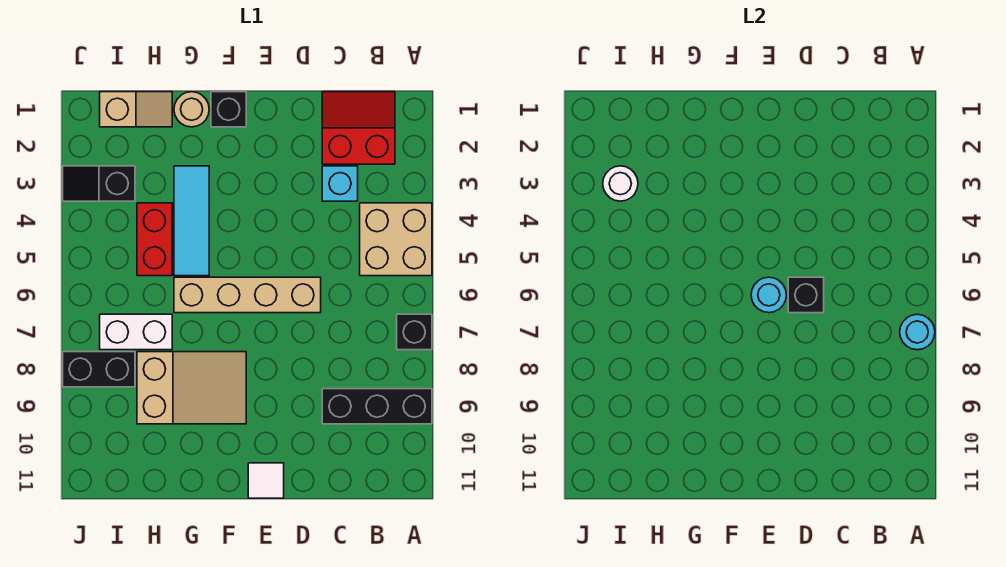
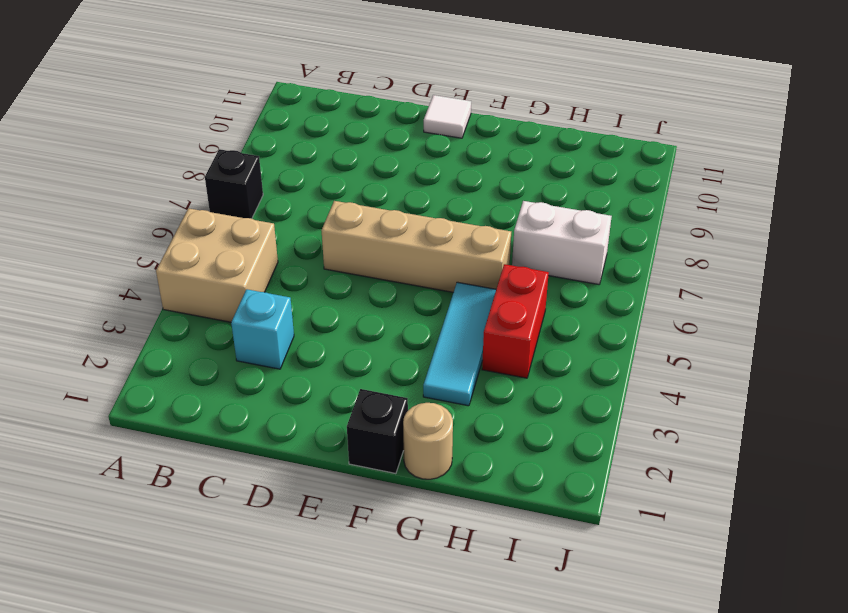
none -> black 1x3 brick [322,389,432,424]
none -> red 2x2 slope [322,92,395,164]
none -> tan 2x3 slope [137,352,246,424]

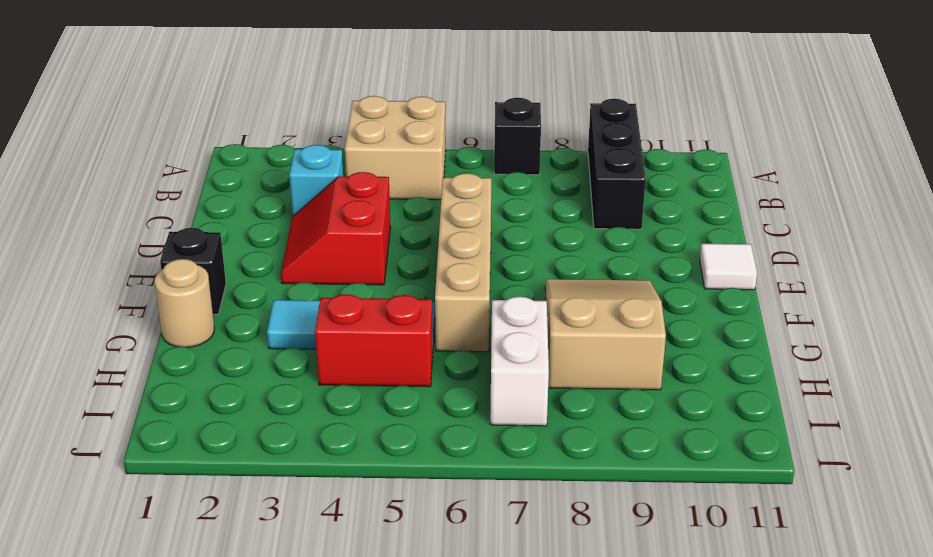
red 2x2 slope [281,172,391,285] -> red 2x2 slope moved to [322,92,395,164]
none -> tan 1x2 slope [100,92,172,127]
none -> black 1x2 slope [63,166,135,201]
none -> black 1x2 brick [63,352,135,387]

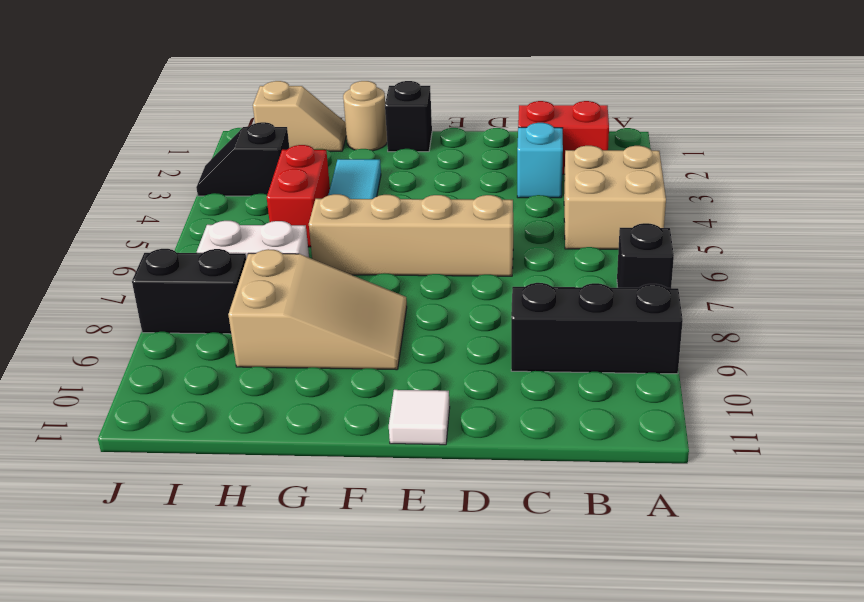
none -> cyan 1x1 round brick [900,314,935,350]
none -> black 1x1 brick [788,277,824,313]
none -> cyan 1x1 round brick [751,277,786,313]

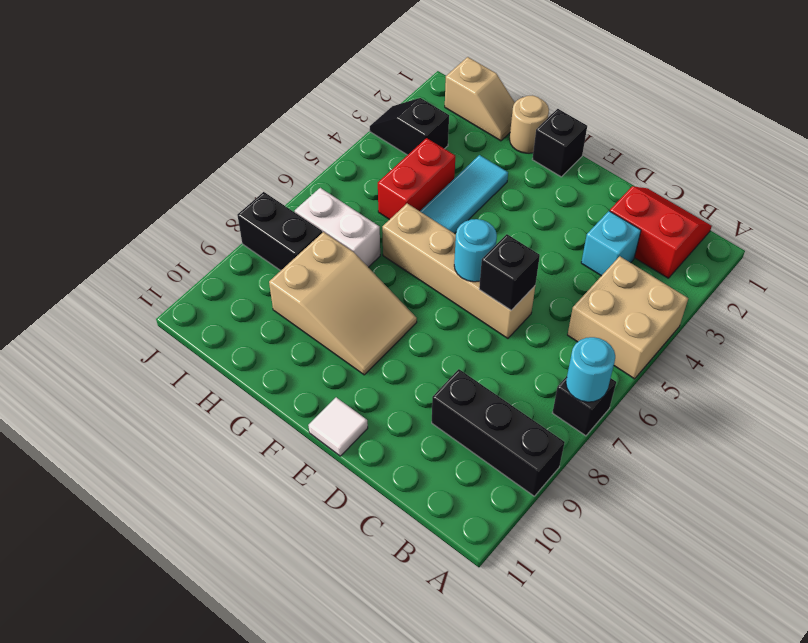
none -> white 1x1 round brick [603,166,638,201]

